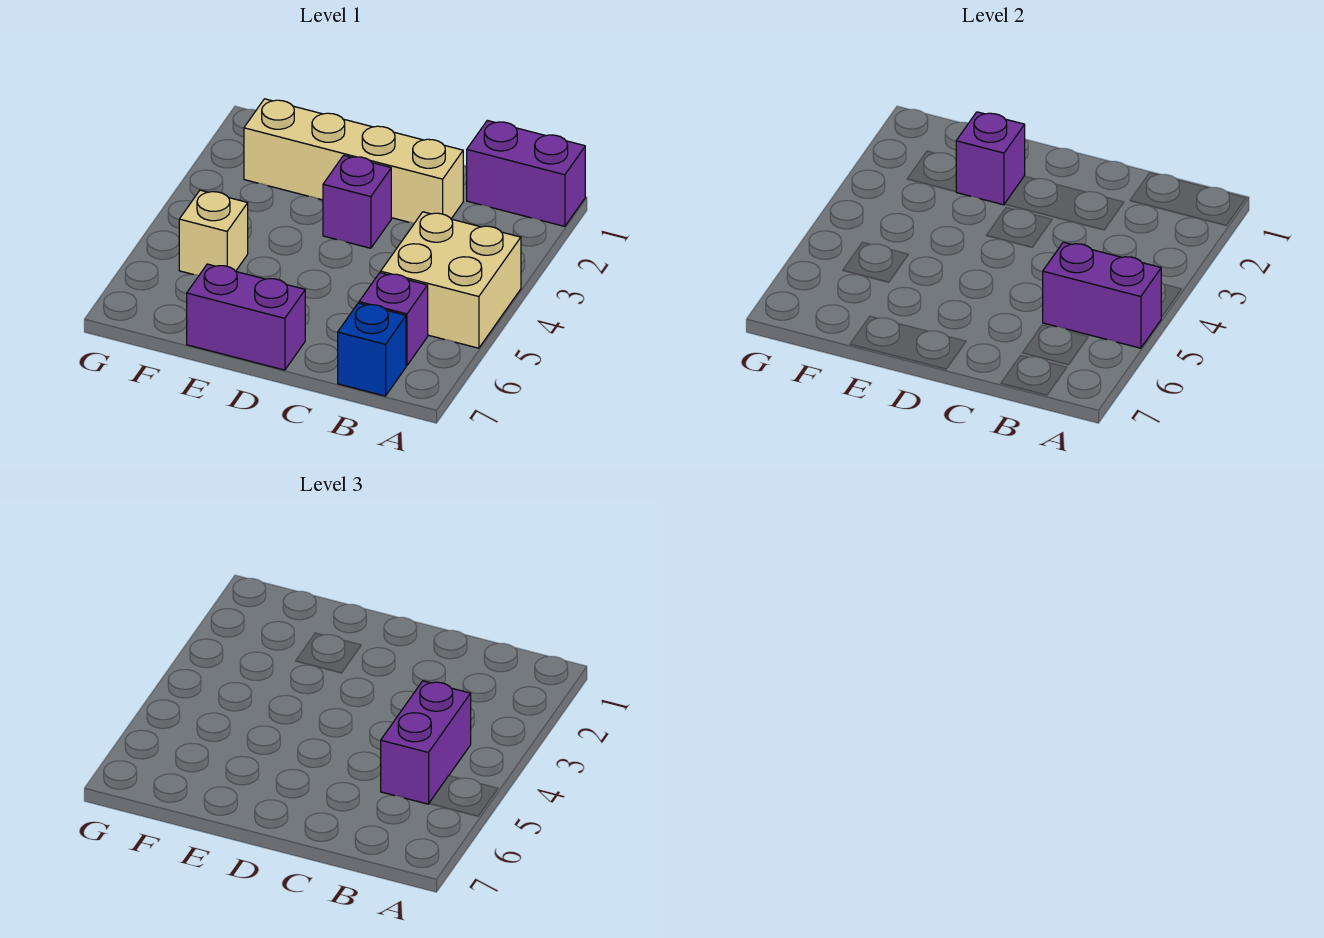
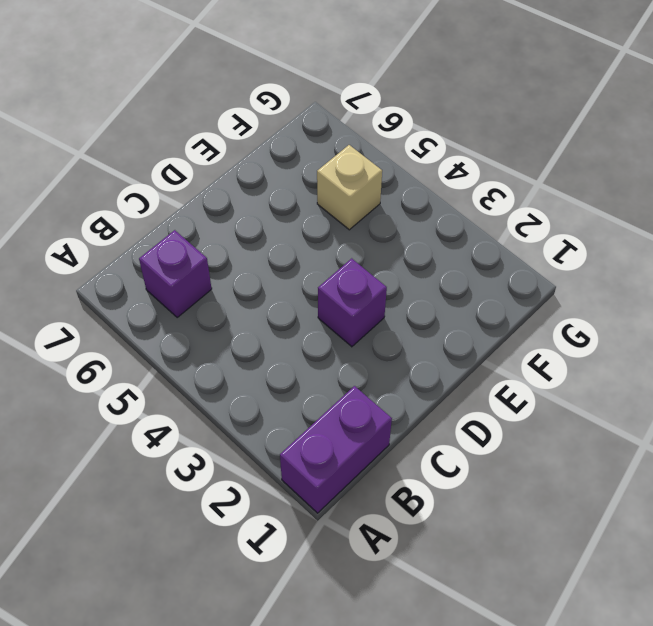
none -> tan 2x2 brick [381,212,521,348]
none -> blue 1x1 brick [338,303,406,396]

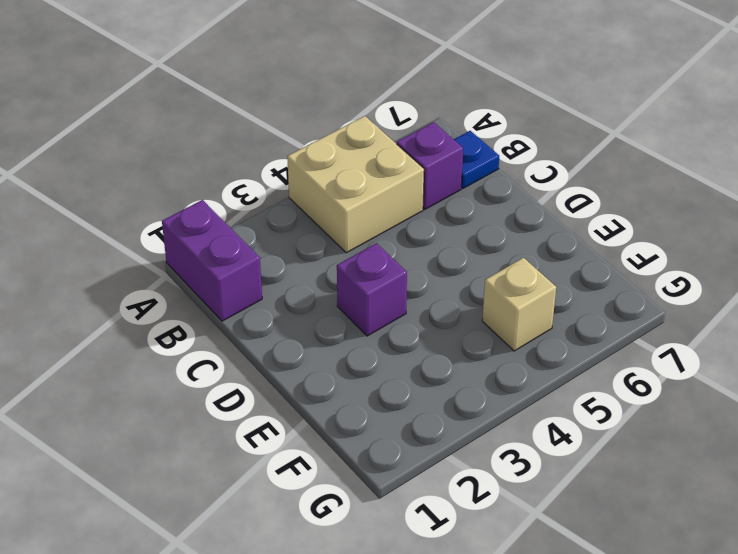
blue 1x1 plate [454,131,499,188] -> blue 1x1 brick [338,303,406,396]
none -> tan 1x4 brick [244,99,463,223]
none -> purple 1x2 brick [187,264,305,370]

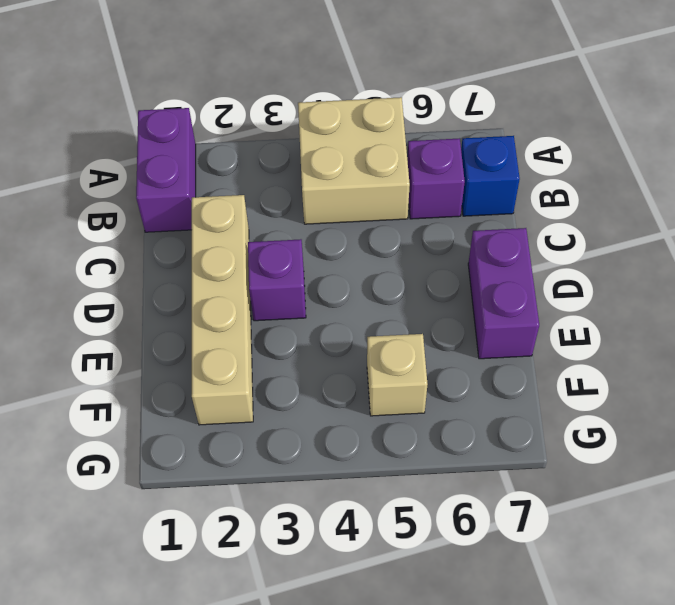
none -> purple 1x2 brick [1043,242,1161,348]
none -> purple 1x1 brick [956,112,1025,205]

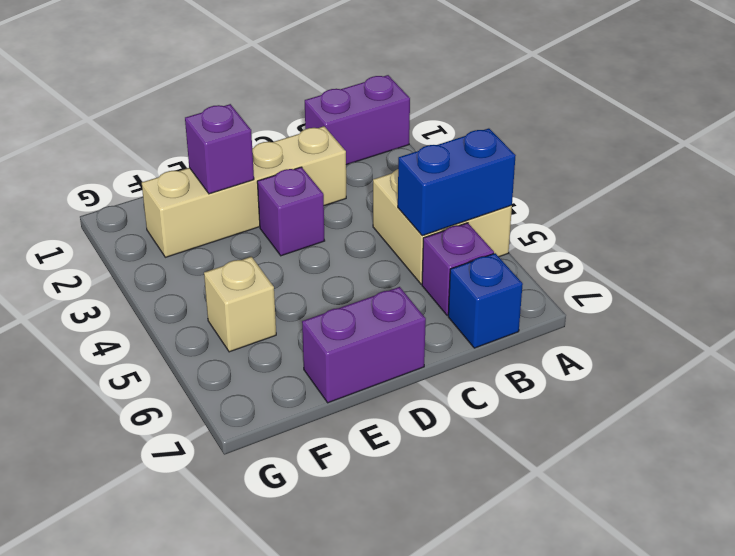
blue 1x2 brick [398,128,516,236] -> purple 1x2 brick [1043,242,1161,348]
none -> purple 1x2 brick [381,681,471,804]

